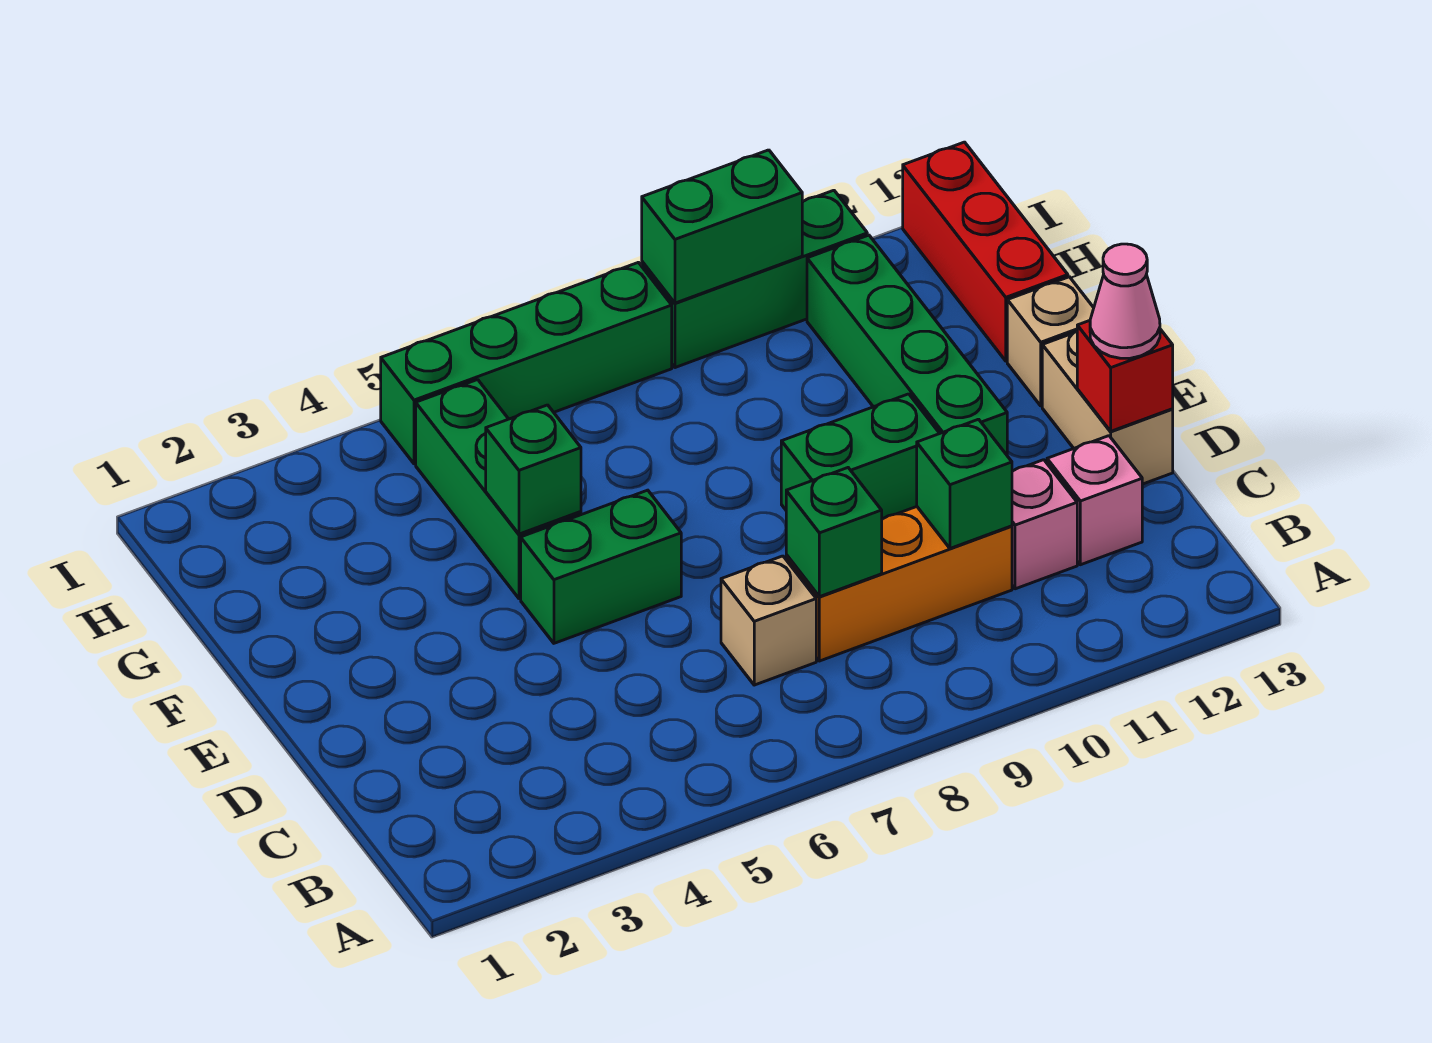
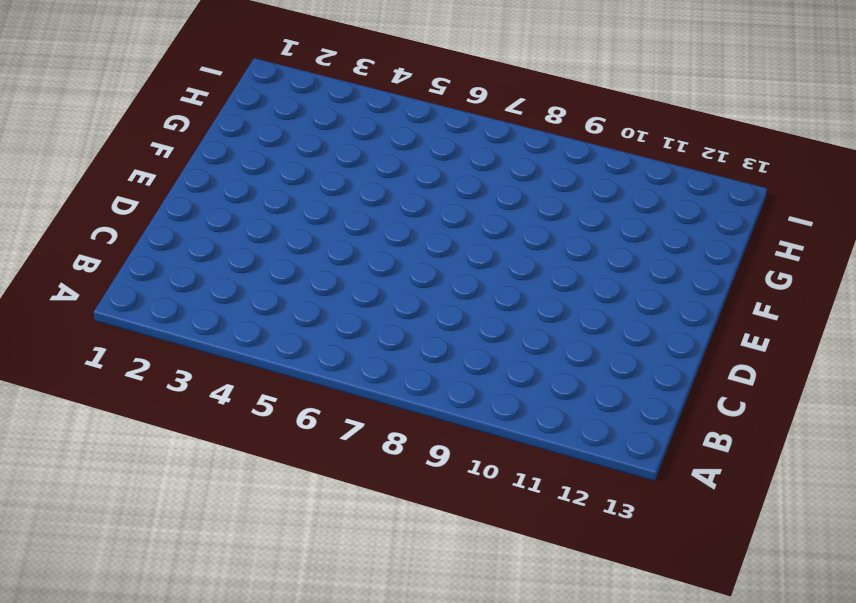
none -> tan 1x1 brick [721,556,816,685]
none -> orange 1x3 brick [786,507,1012,661]
none -> pink 1x1 brick [1012,460,1077,589]

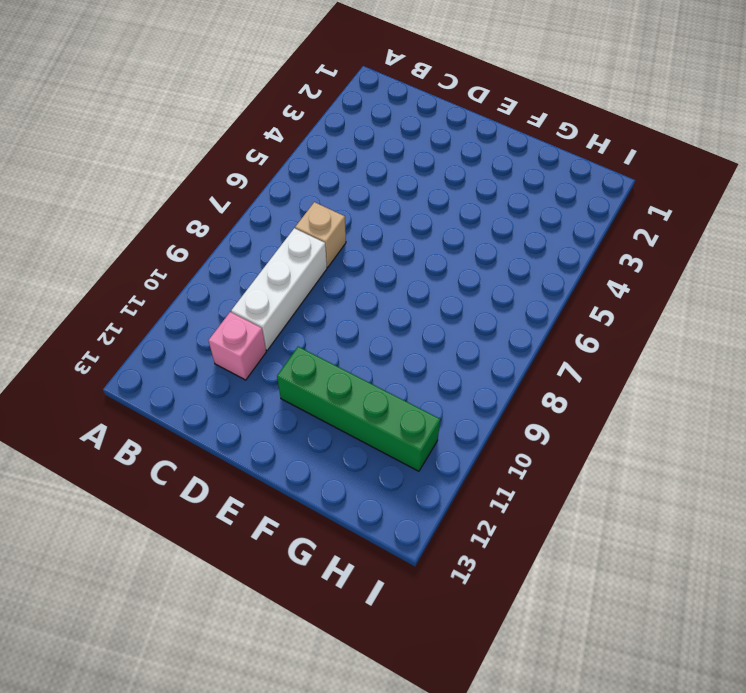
white 1x3 brick [231,228,327,350] -> orange 1x3 brick [786,507,1012,661]
none -> pink 1x1 brick [1047,436,1142,565]
none -> tan 1x2 brick [1042,331,1173,484]
none -> green 1x2 brick [521,490,681,643]

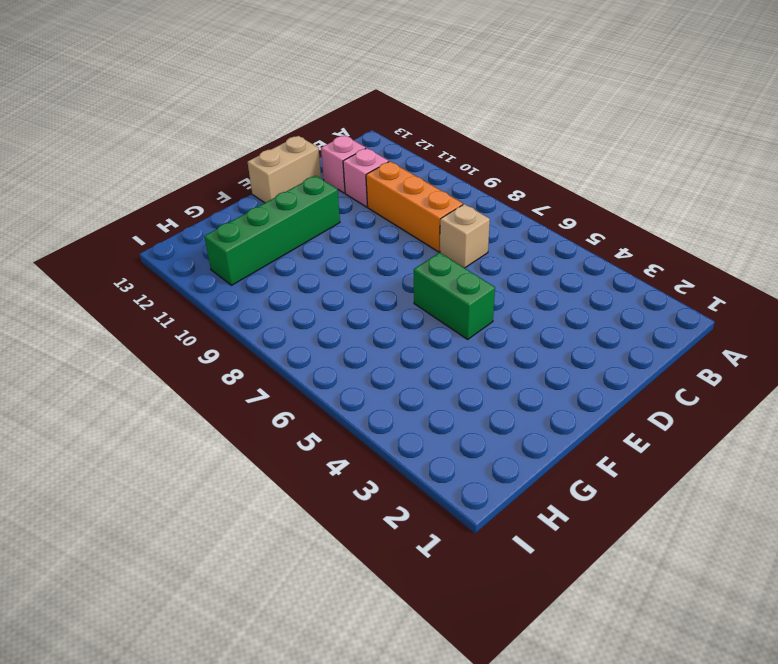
none -> green 1x2 brick [781,394,940,519]
none -> green 1x3 brick [416,380,581,598]
none -> tan 1x1 brick [1007,277,1094,406]

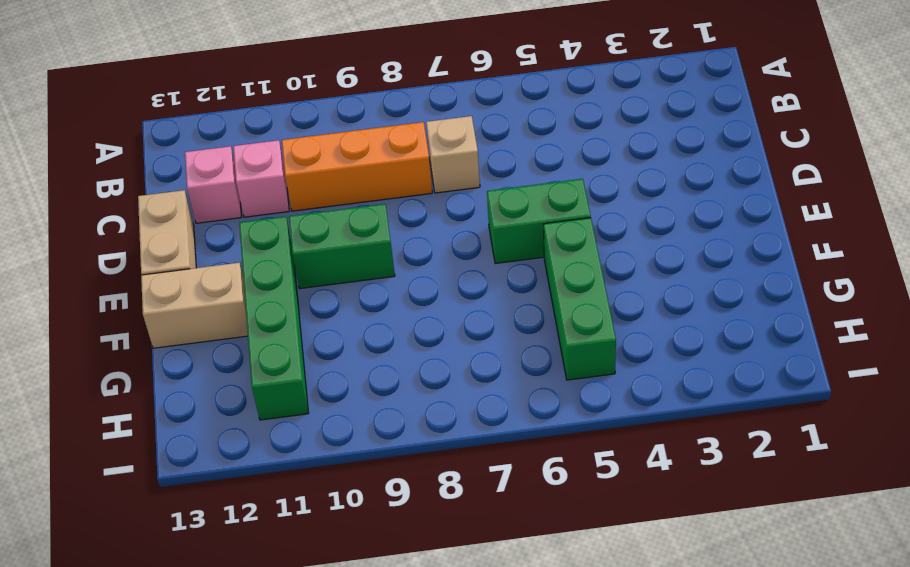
tan 1x2 brick [141,263,248,348] -> tan 1x1 brick [1007,277,1094,406]
none -> red 1x3 brick [903,142,1068,361]
none -> green 1x4 brick [381,262,672,464]
none -> green 1x3 brick [642,190,867,368]

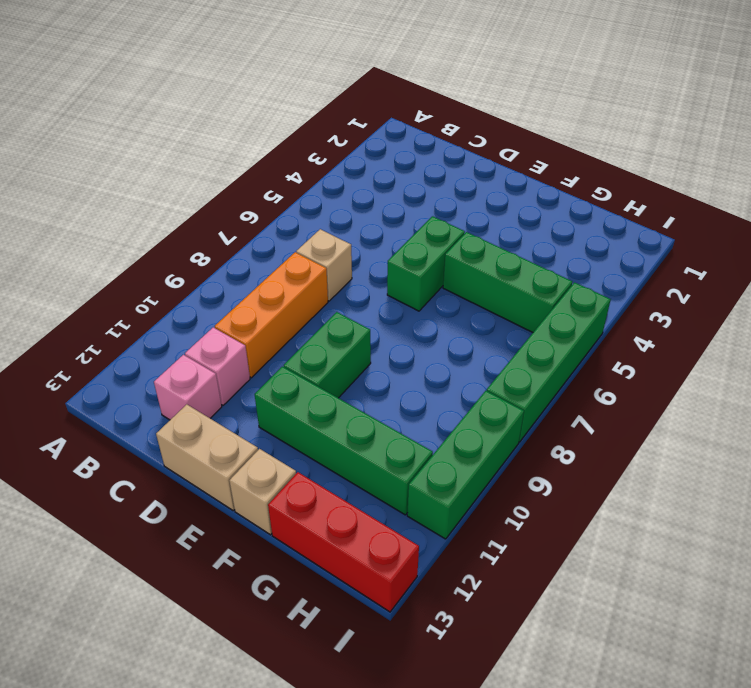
none -> green 1x1 brick [786,468,882,597]
none -> green 1x1 brick [917,419,1012,548]
none -> red 1x1 brick [1077,321,1173,431]

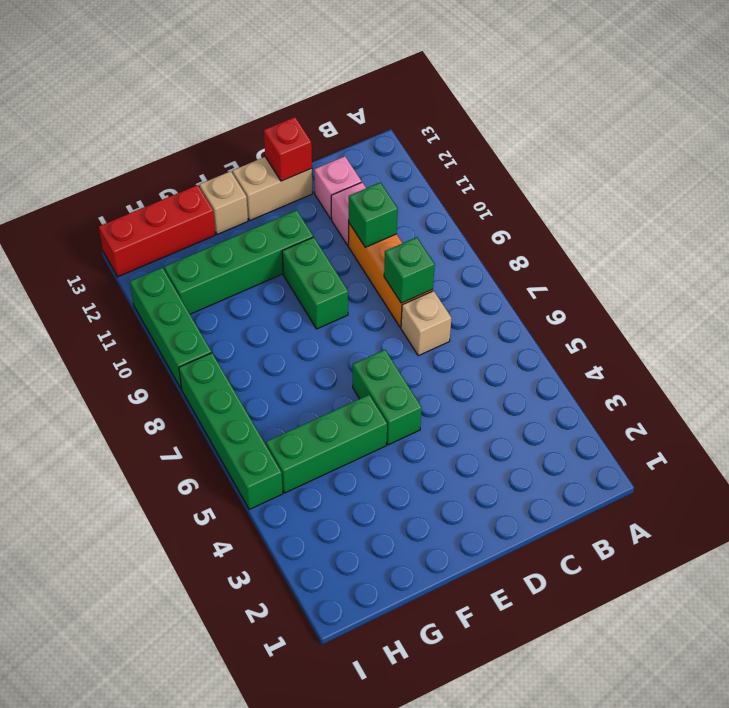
none -> green 1x1 brick [486,405,581,534]
none -> green 1x2 brick [642,150,802,303]
none -> pink 1x1 cone [1090,244,1160,358]

